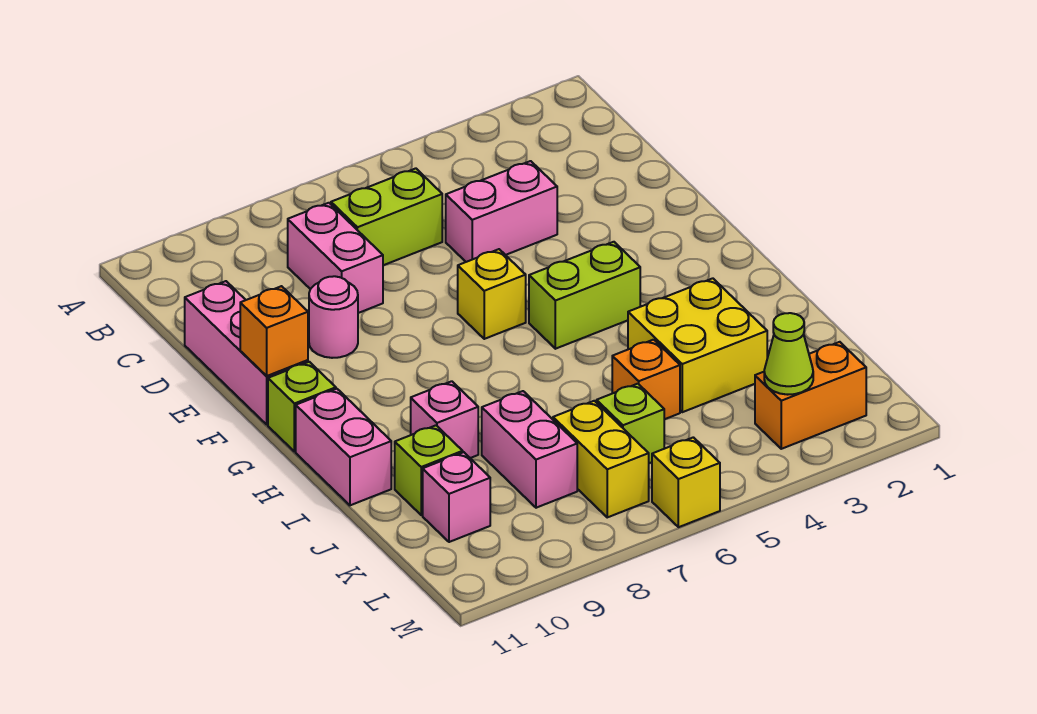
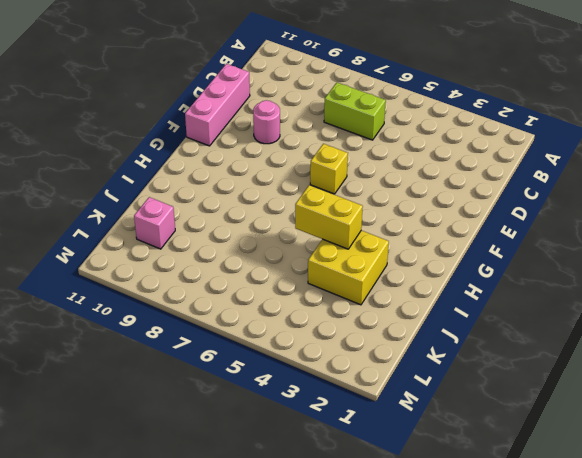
yellow 1x2 brick [295,185,363,249] -> yellow 1x2 brick turned to [553,401,649,517]
none -> pink 1x2 brick [288,203,383,313]
none -> pink 1x2 brick [446,161,557,262]
none -> lime 1x2 brick [529,242,640,349]

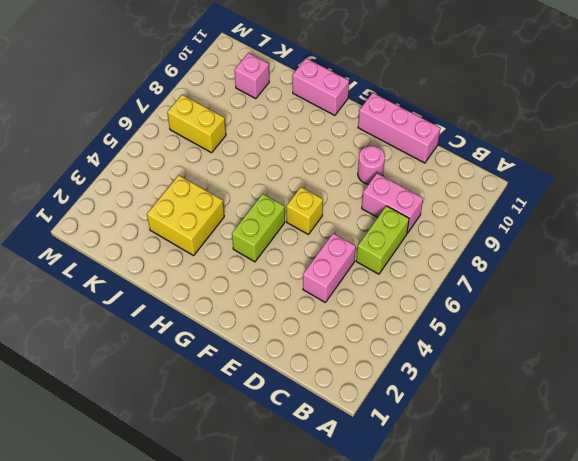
none -> lime 1x1 brick [268,362,336,452]
none -> pink 1x1 brick [411,381,478,458]
none -> orange 1x1 brick [612,340,680,419]

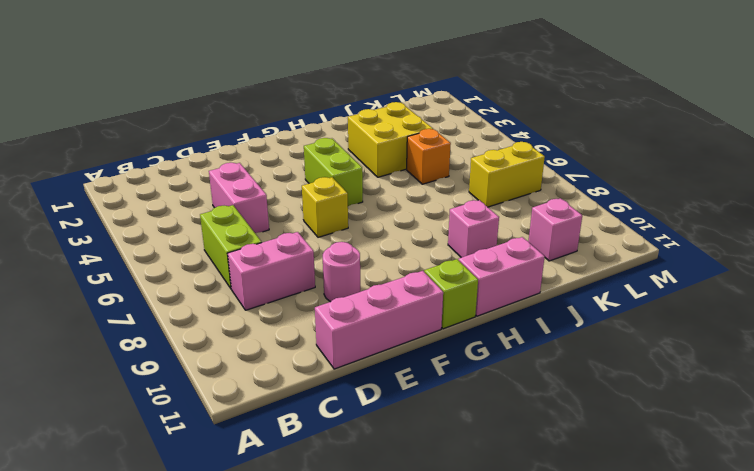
none -> pink 1x2 brick [482,391,577,508]
none -> lime 1x1 brick [395,425,463,515]
none -> lime 1x1 brick [597,384,664,463]

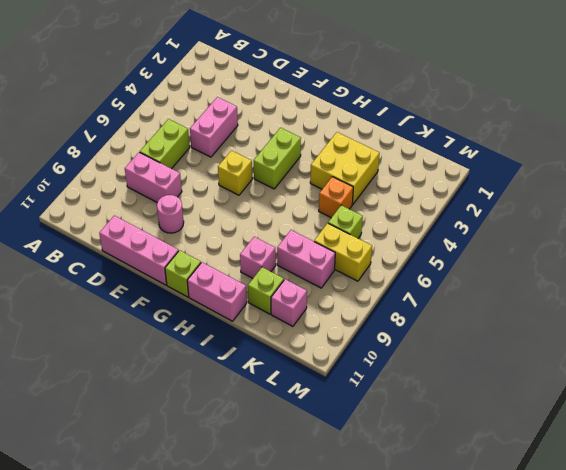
none -> orange 1x2 brick [755,342,866,449]
none -> yellow 1x1 brick [652,437,720,527]
none -> orange 1x1 brick [240,286,308,376]

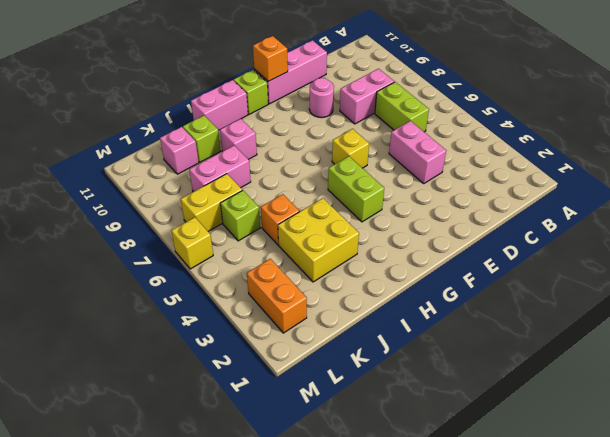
none -> lime 1x1 cone [764,313,813,395]

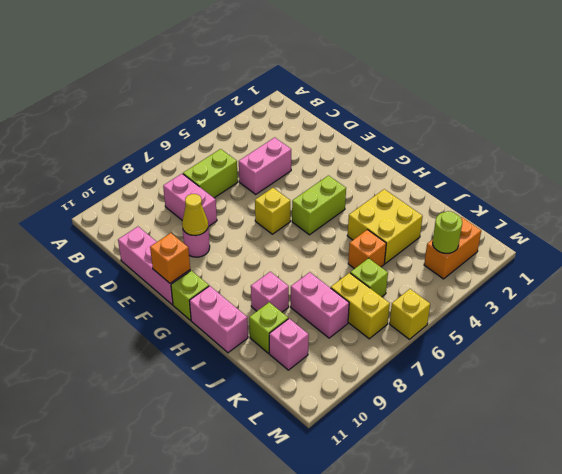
yellow 1x1 cone [182,194,208,236] -> none
lime 1x1 round brick [433,211,462,253] -> lime 1x1 cone [764,313,813,395]

